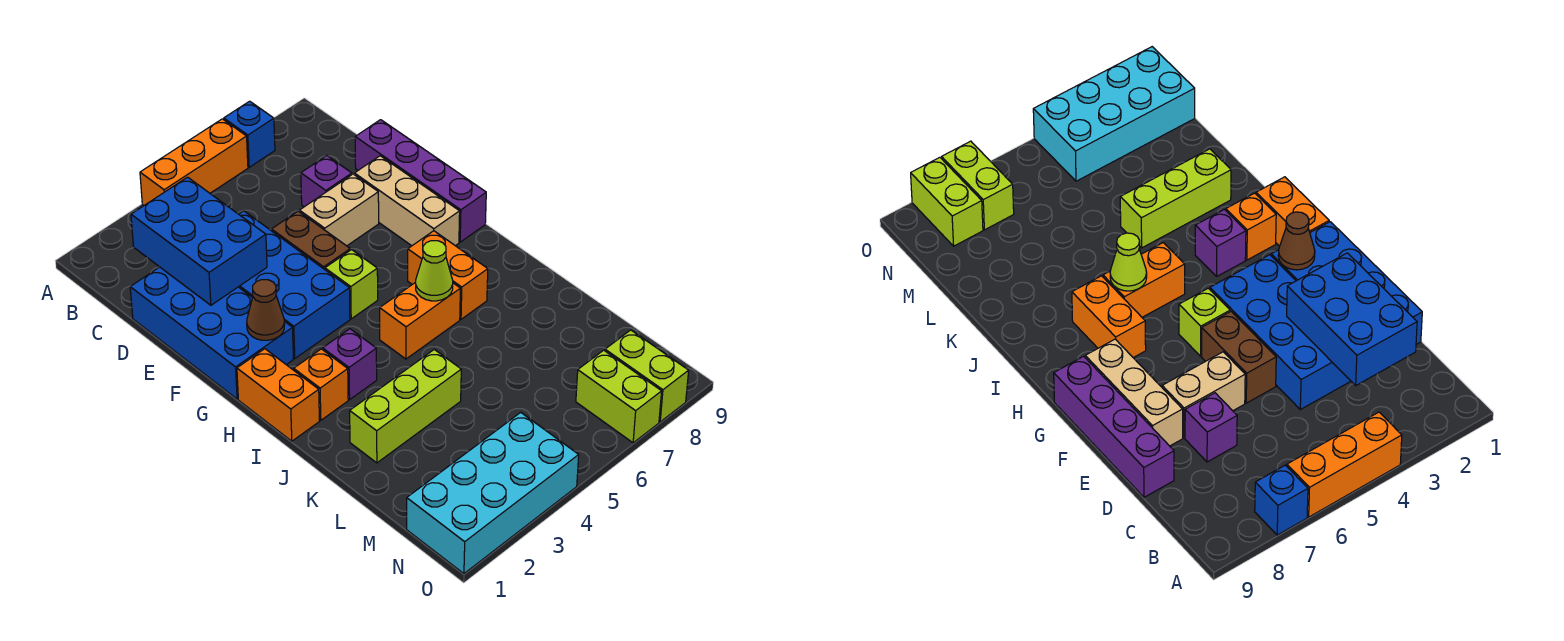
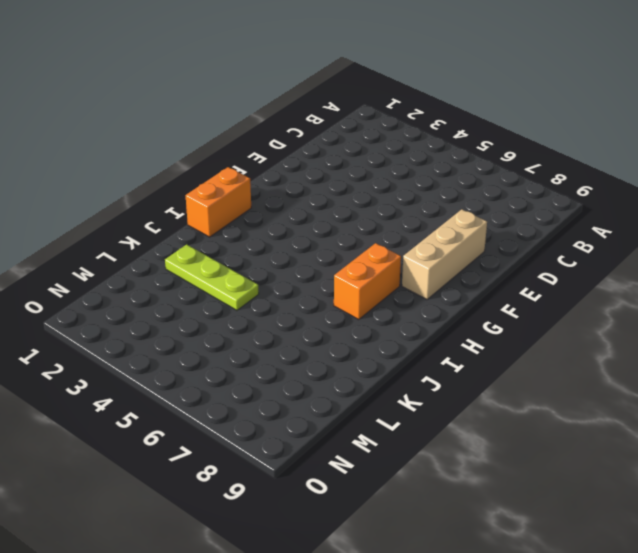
lime 1x3 plate [165,244,259,310] -> lime 1x3 brick [350,350,461,463]
none -> orange 1x3 brick [140,119,248,205]
none -> blue 1x1 brick [224,101,275,167]
none -> blue 2x4 brick [130,267,293,399]

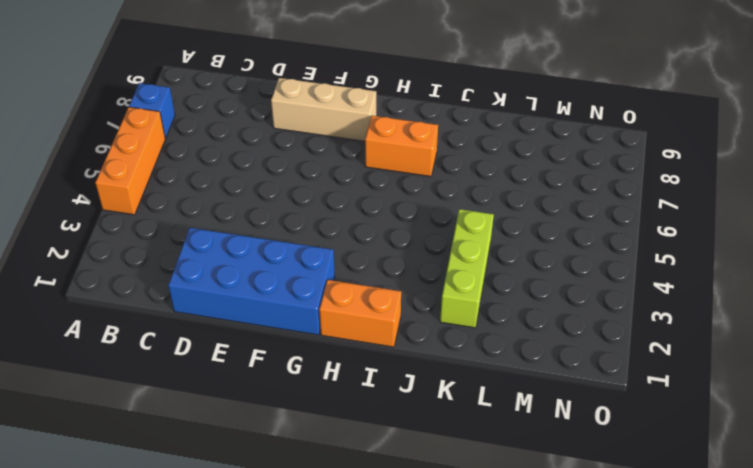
none -> blue 2x4 brick [239,211,350,359]
none -> purple 1x1 brick [301,156,352,207]
none -> purple 1x4 brick [355,120,486,242]

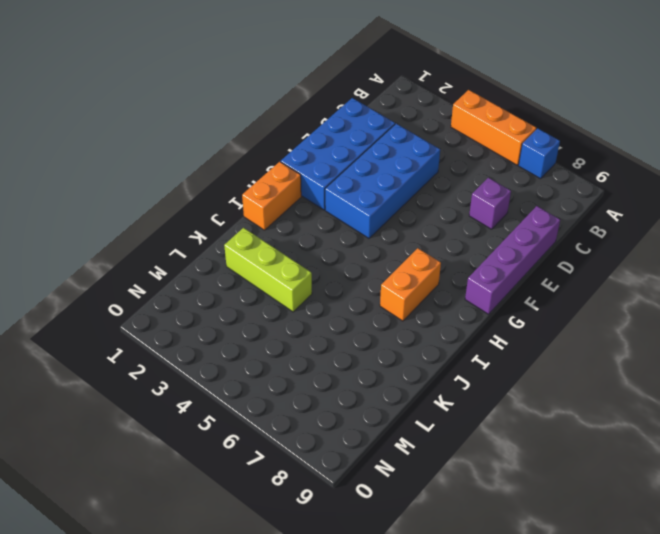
none -> brown 1x2 brick [272,211,350,269]
none -> tan 1x2 brick [299,174,379,246]
none -> tan 1x3 brick [354,156,460,246]

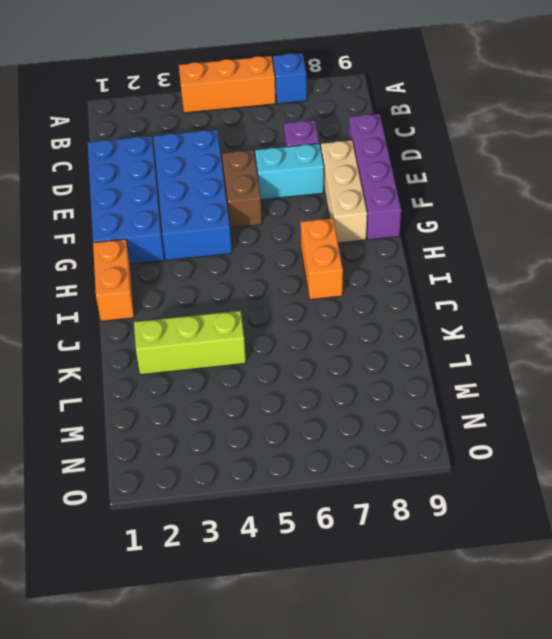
cyan 1x2 brick [255,144,324,200] -> tan 1x2 brick [299,174,379,246]
none -> lime 1x1 brick [325,250,378,319]
none -> orange 1x1 brick [294,349,348,420]
none -> purple 1x1 brick [323,329,377,400]

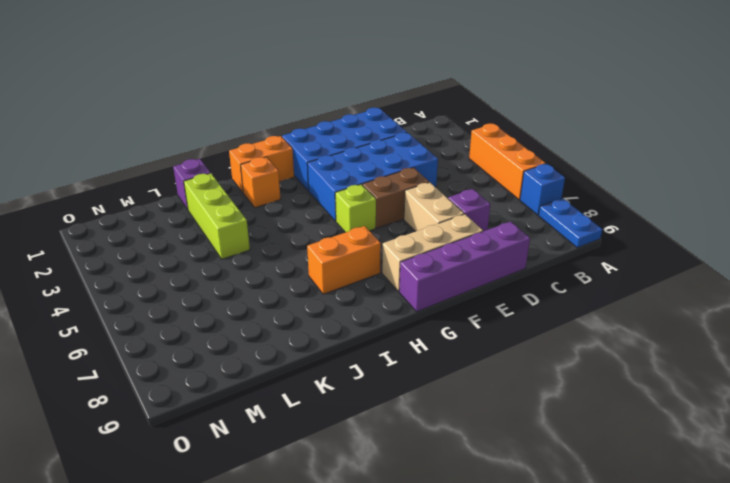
blue 1x2 plate [539,198,602,248] -> none
purple 1x1 brick [173,159,210,209] -> purple 1x1 brick moved to [323,329,377,400]
none -> orange 1x2 brick [380,282,460,359]
none -> cyan 2x4 brick [407,412,579,574]
none -> lime 1x2 brick [576,350,662,443]

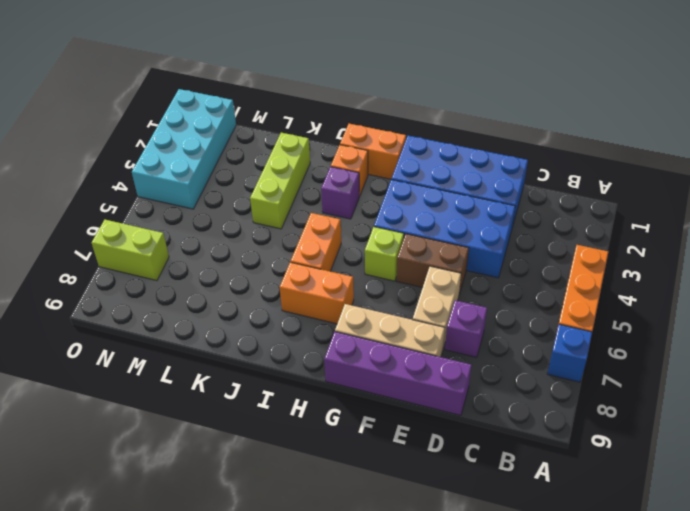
none -> lime 1x2 brick [605,330,689,422]
none -> blue 2x3 brick [131,177,267,305]
none -> brown 1x1 cone [247,280,284,340]

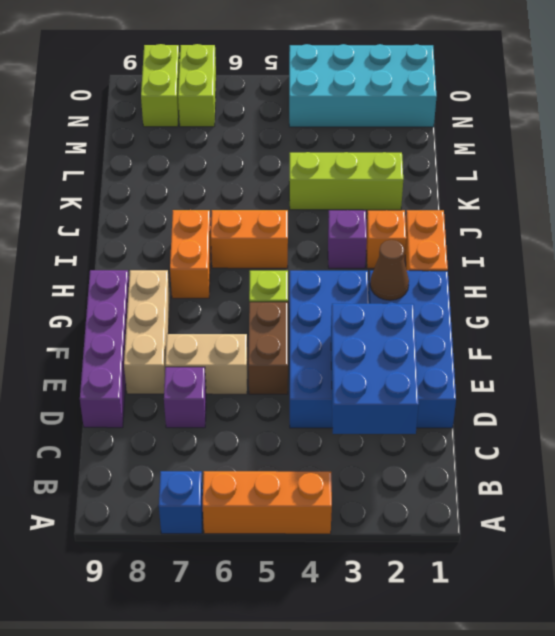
none -> lime 1x1 cone [416,241,453,301]

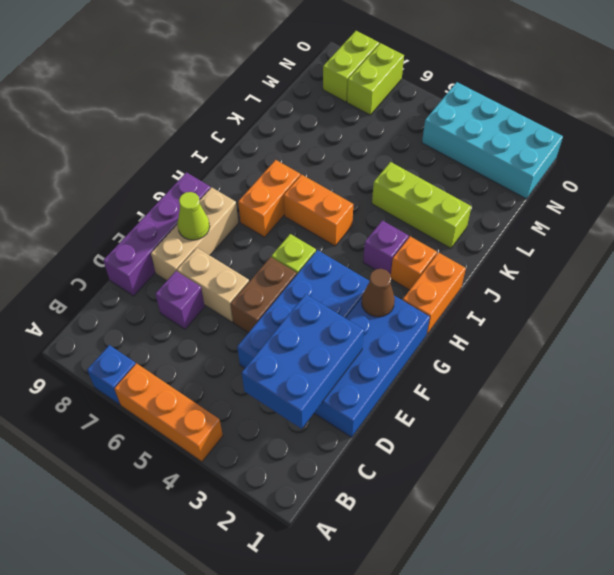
lime 1x1 cone [177,192,210,240] -> lime 1x1 cone moved to [416,241,453,301]

